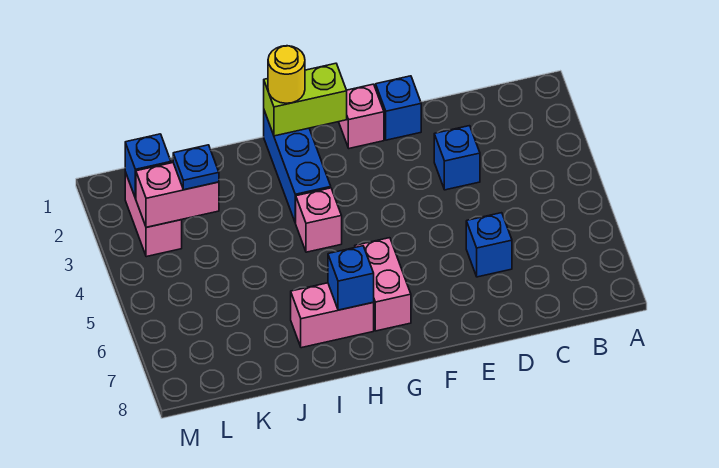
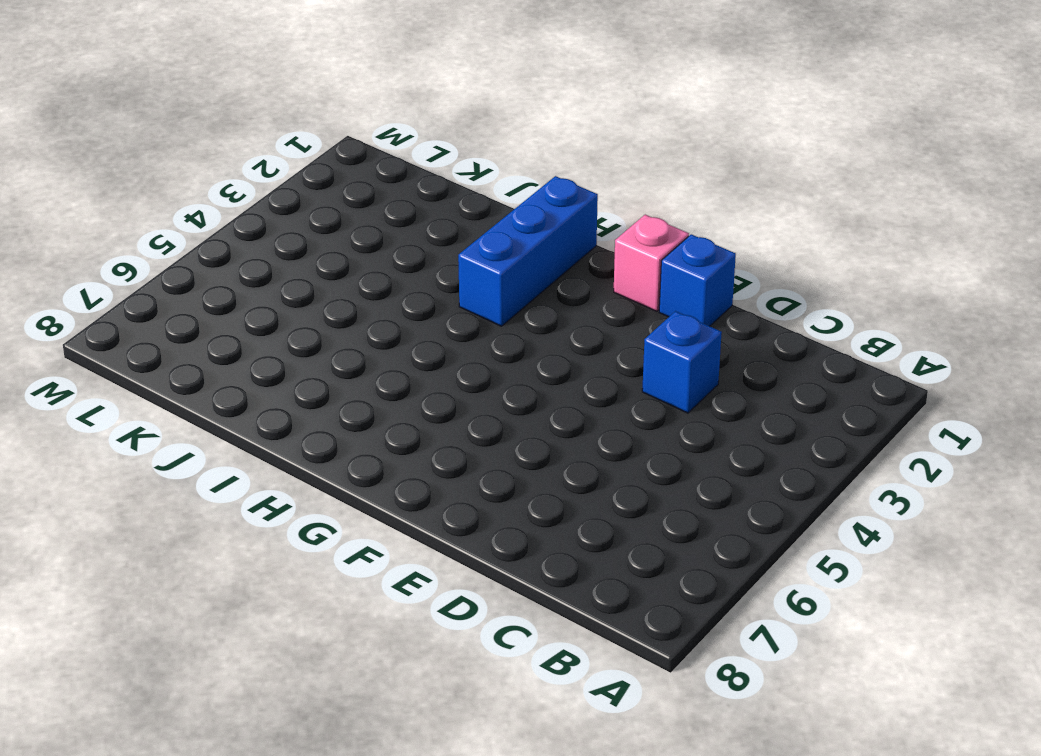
none -> blue 1x1 brick [466,213,512,277]
none -> pink 1x2 brick [355,238,411,331]
none -> pink 1x1 brick [296,188,342,252]

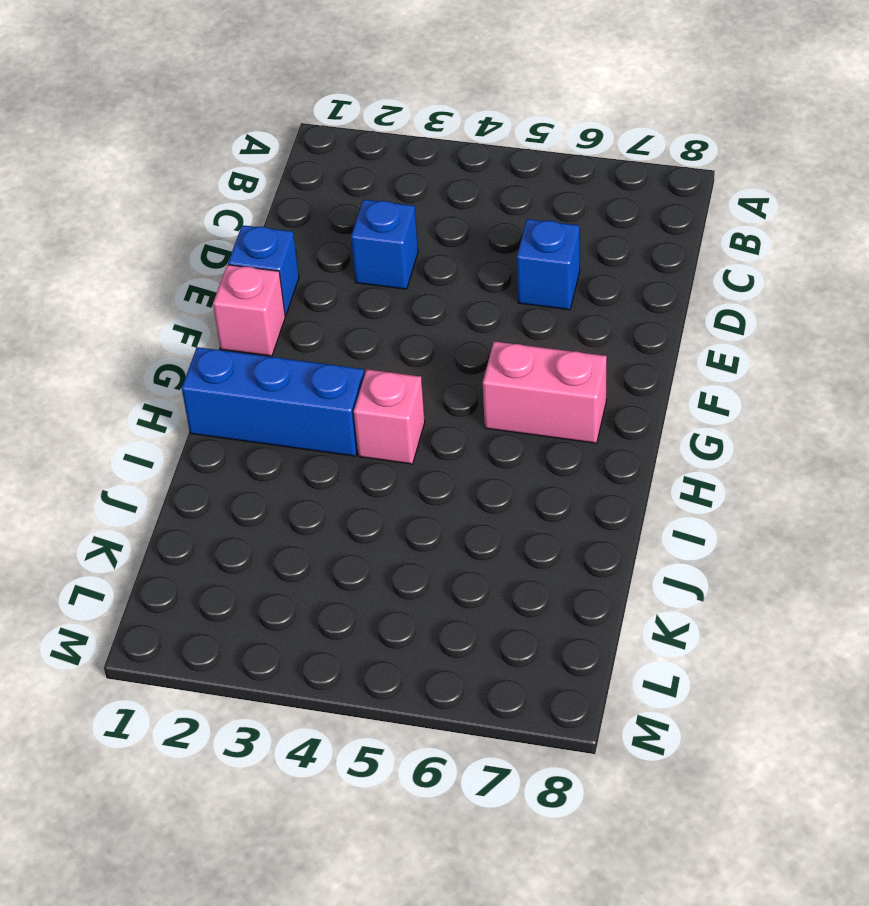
none -> pink 1x2 brick [291,283,374,348]
none -> pink 1x2 brick [125,172,182,257]
none -> lime 1x2 brick [264,63,347,136]

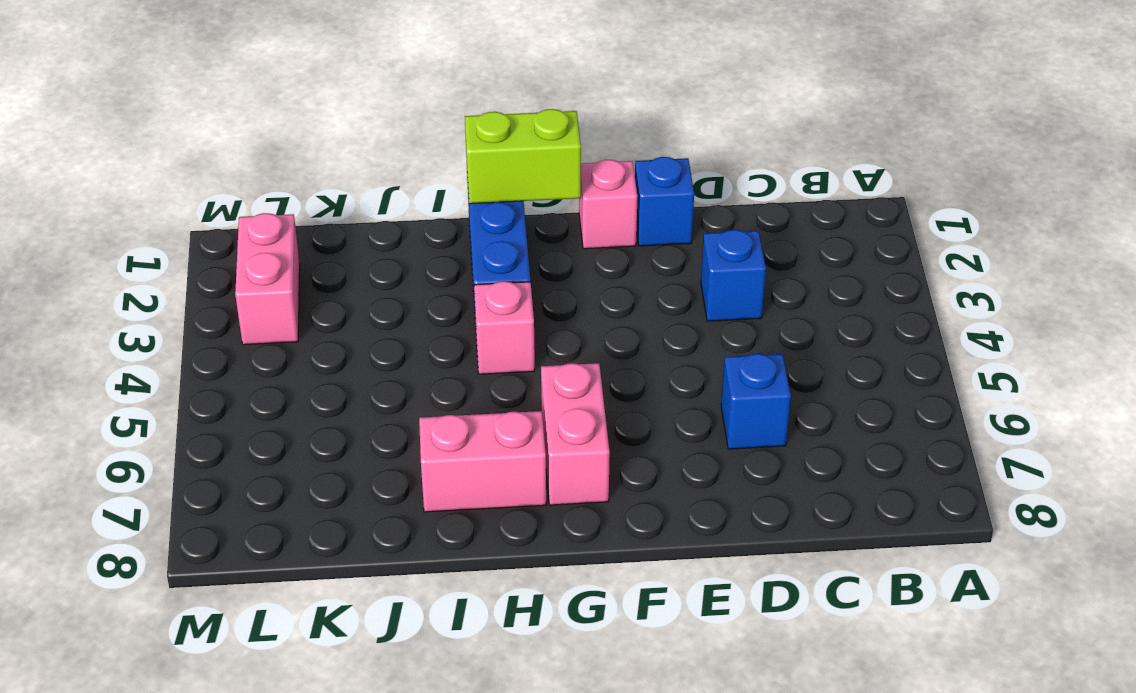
none -> blue 1x1 brick [328,246,374,310]
none -> pink 1x2 brick [136,163,219,227]
none -> blue 1x1 brick [125,134,171,198]

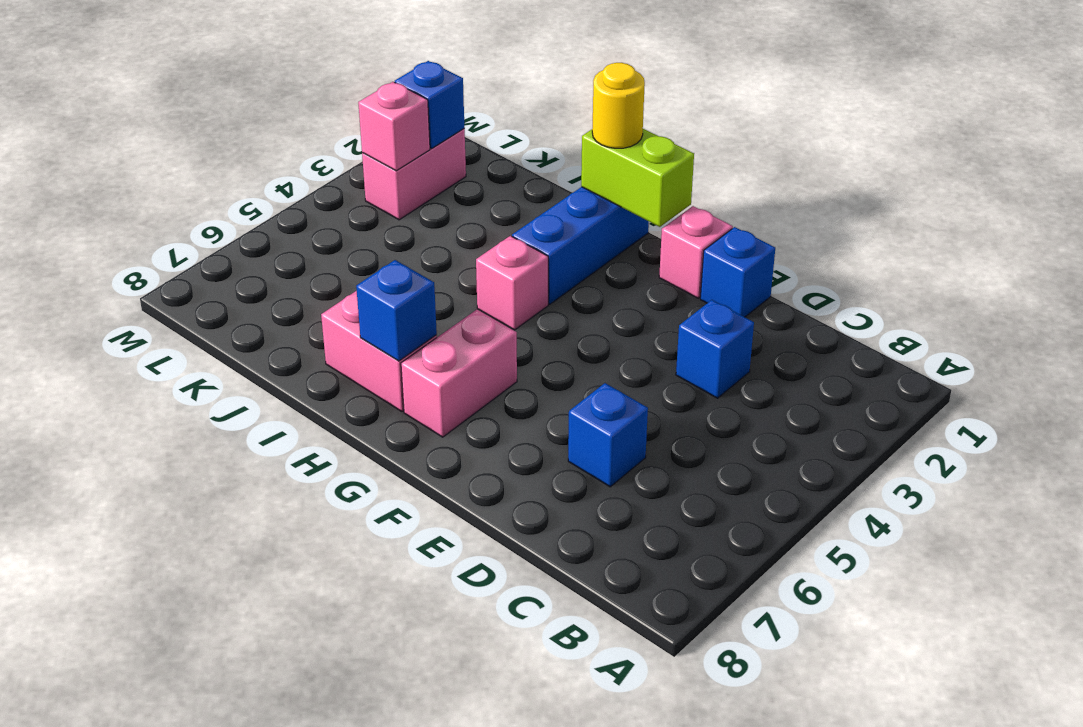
pink 1x1 brick [358,82,430,171] -> pink 1x2 brick [136,163,219,227]
none -> blue 1x1 plate [173,145,219,190]

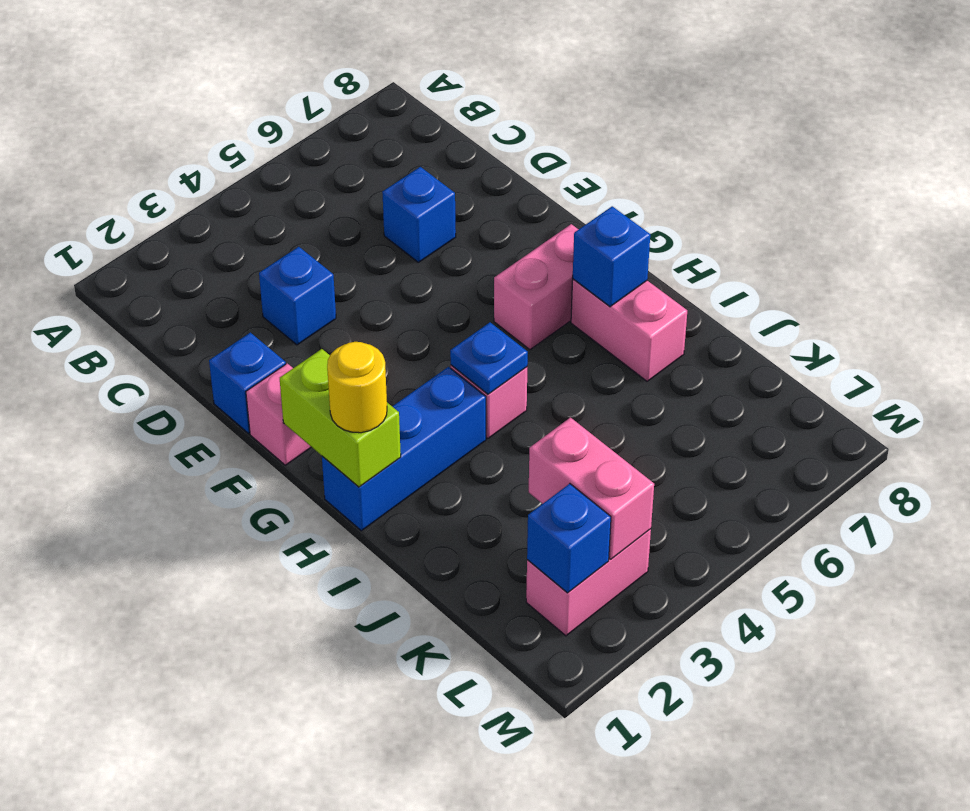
blue 1x1 plate [450,322,528,394] -> blue 1x1 plate moved to [173,145,219,190]

